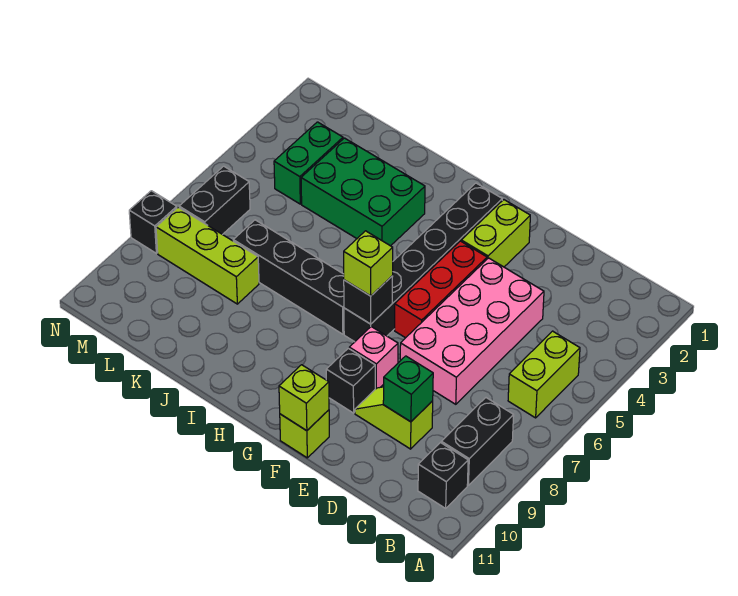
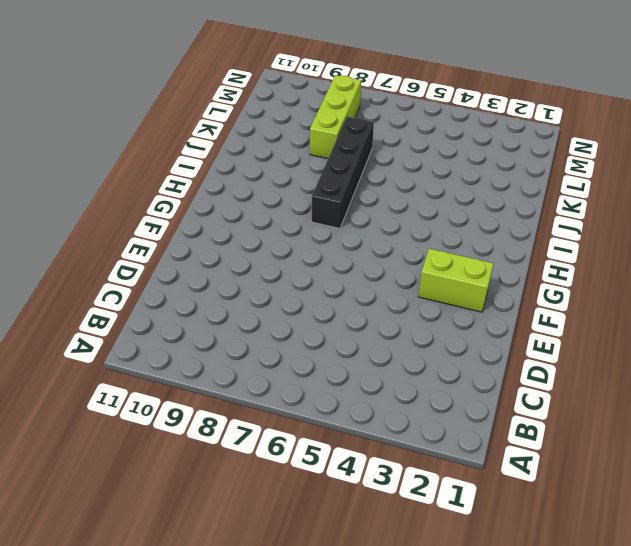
none -> lime 1x2 brick [508,331,580,418]
none -> black 1x2 brick [441,398,514,486]
none -> black 1x1 brick [418,443,468,508]

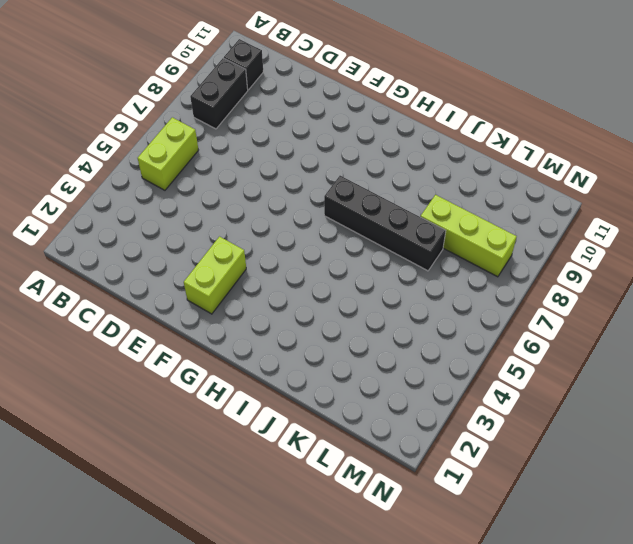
none -> pink 2x4 brick [400,258,544,404]
none -> lime 1x2 slope [355,387,433,449]
none -> red 1x3 brick [395,241,487,338]

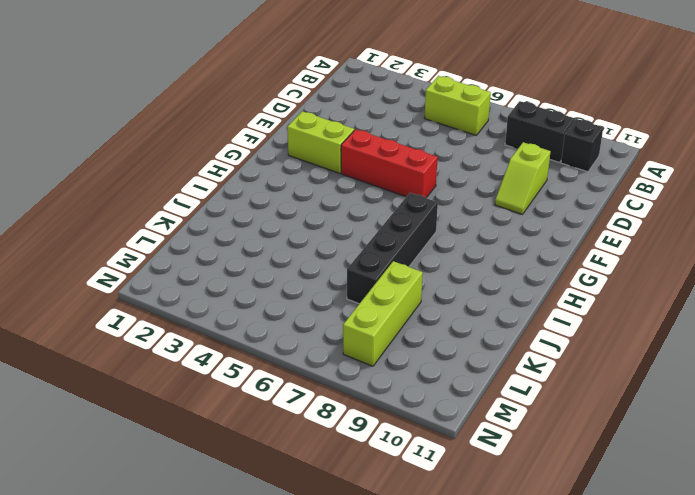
none -> pink 2x4 brick [400,258,544,404]
none -> pink 1x1 brick [349,327,398,389]
none -> black 1x1 brick [326,348,375,413]

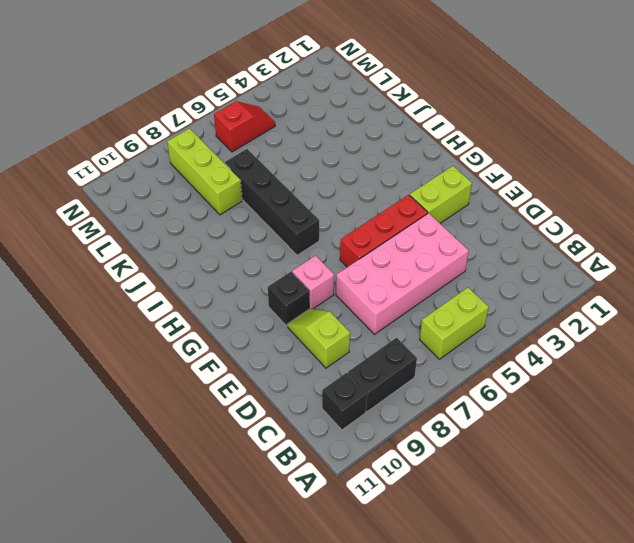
red 1x2 slope [214,101,275,152] -> black 1x2 brick [179,166,250,235]
none -> lime 1x1 brick [280,410,329,458]
none -> black 1x6 brick [344,183,502,342]
none -> green 2x3 brick [301,138,425,246]

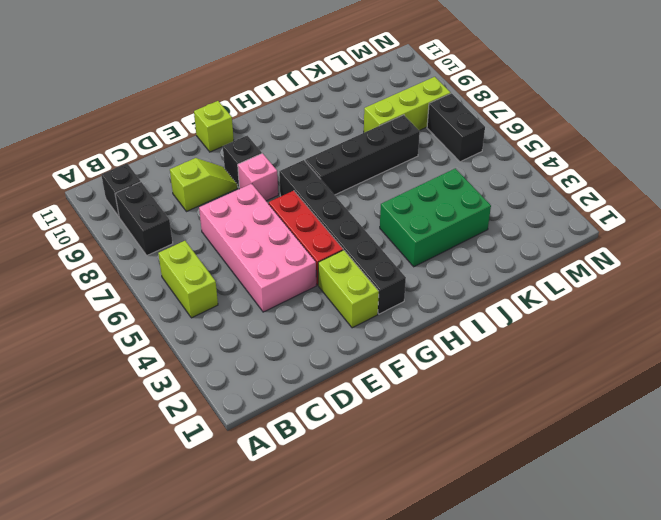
none -> green 1x2 brick [274,122,343,204]
none -> black 1x1 brick [129,191,177,253]
none -> green 1x1 brick [383,356,433,422]

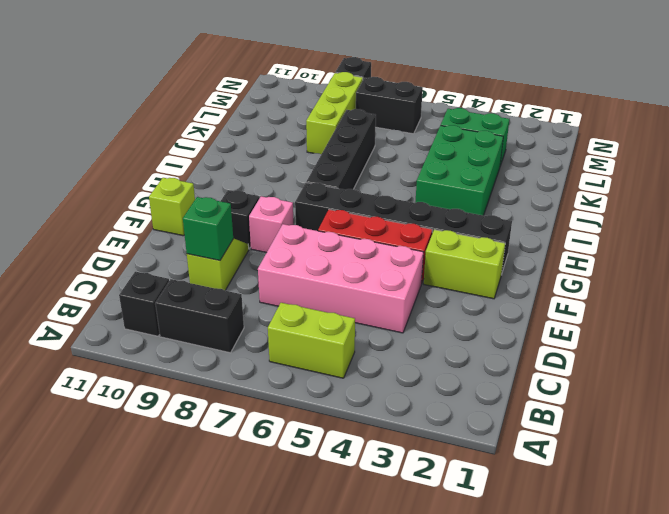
none -> lime 1x1 brick [279,365,329,431]
none -> black 1x1 brick [344,276,393,324]
none -> lime 1x1 brick [344,231,393,296]

